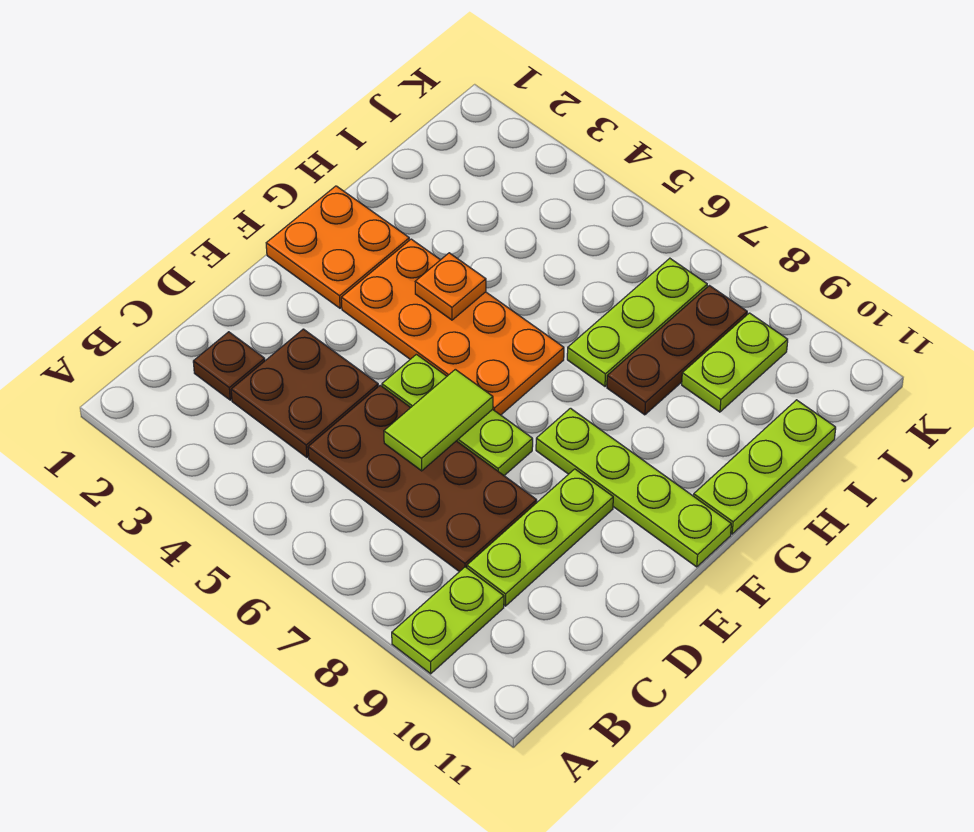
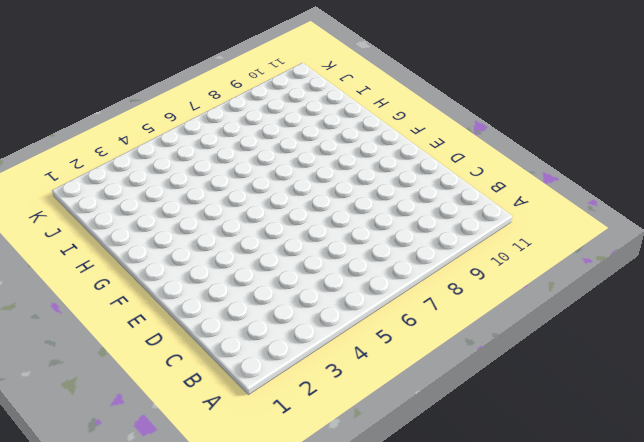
none -> lime 1x2 plate [392,567,504,674]
none -> brown 1x1 plate [193,332,265,400]
none -> brown 2x2 plate [231,329,378,457]

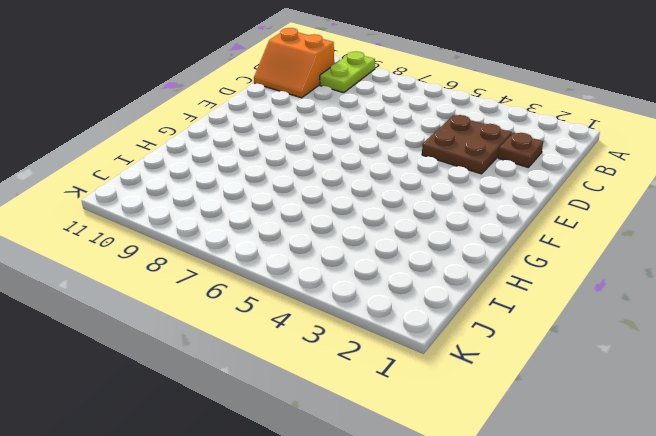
orange 2x2 slope [254,28,334,98] -> none
none -> brown 2x4 plate [308,385,537,572]
none -> lime 1x3 plate [467,469,613,606]
none -> lime 1x3 plate [382,354,533,476]

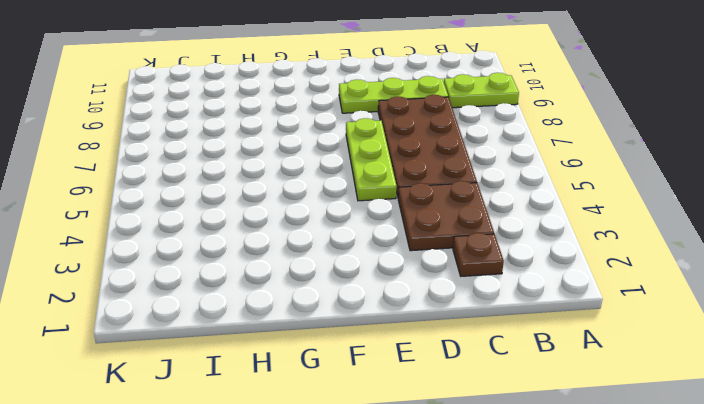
none -> orange 2x2 plate [266,186,409,308]
none -> orange 2x4 plate [341,239,564,415]
none -> lime 1x4 plate [536,408,731,567]

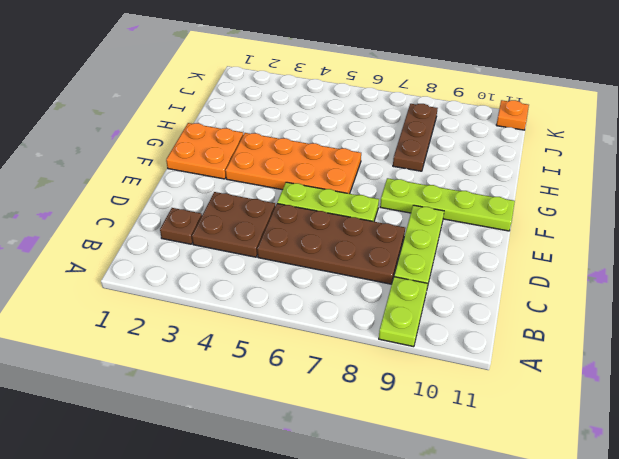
orange 1x1 plate [496,100,529,130] -> orange 1x1 plate moved to [415,253,486,320]
none -> lime 1x3 plate [694,400,836,534]
none -> lime 1x3 plate [567,258,707,386]
none -> lime 1x2 plate [682,313,788,412]

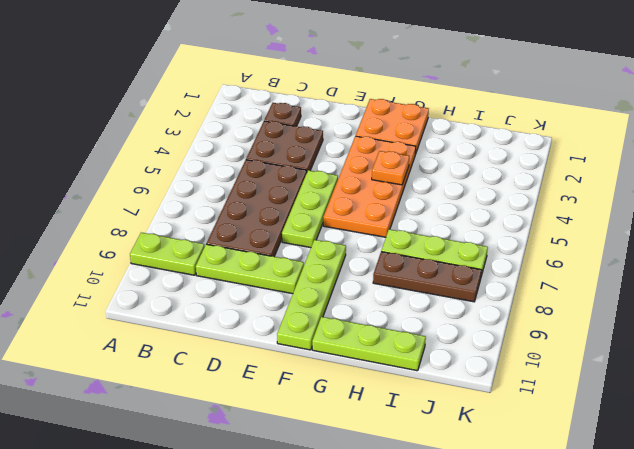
none -> lime 1x2 plate [682,313,788,412]
none -> lime 1x2 tile [384,369,493,471]

